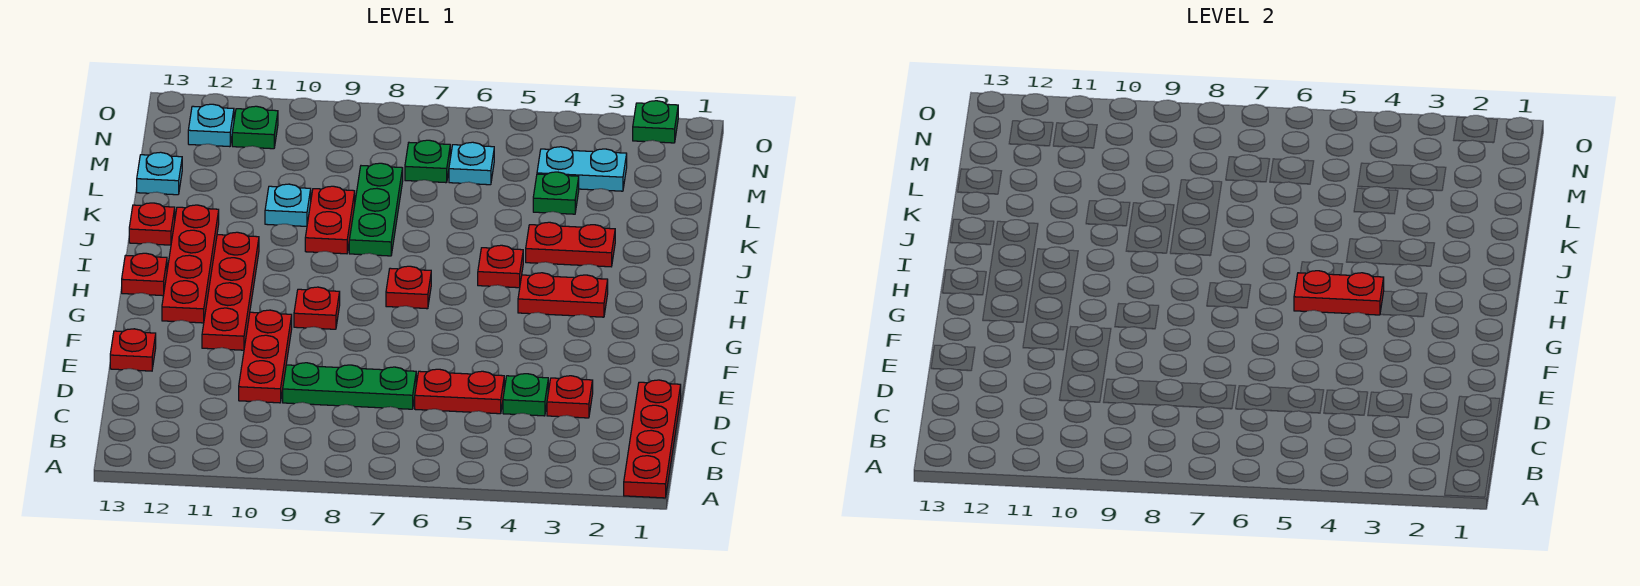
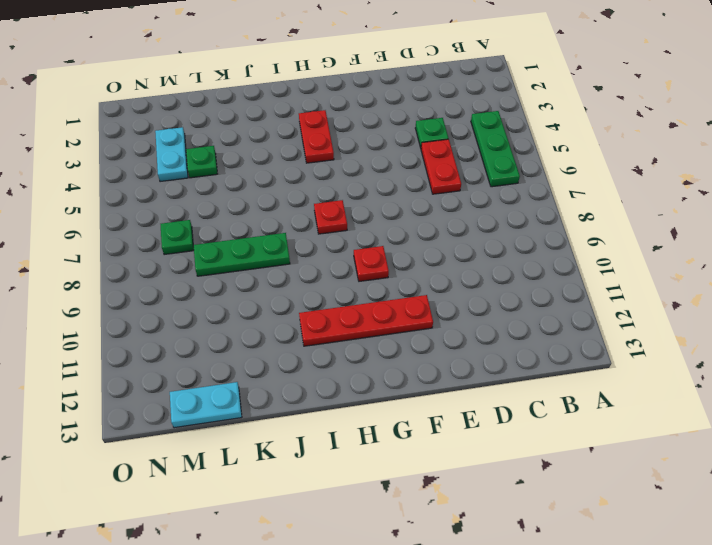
green 1x3 plate [471,111,520,187] -> green 1x3 plate moved to [283,363,416,409]
cyan 1x2 plate [170,382,242,428] -> cyan 1x1 plate [137,152,182,195]
none -> red 1x4 plate [624,380,681,498]
none -> red 1x1 plate [547,376,593,418]
none -> red 1x3 plate [239,310,292,403]

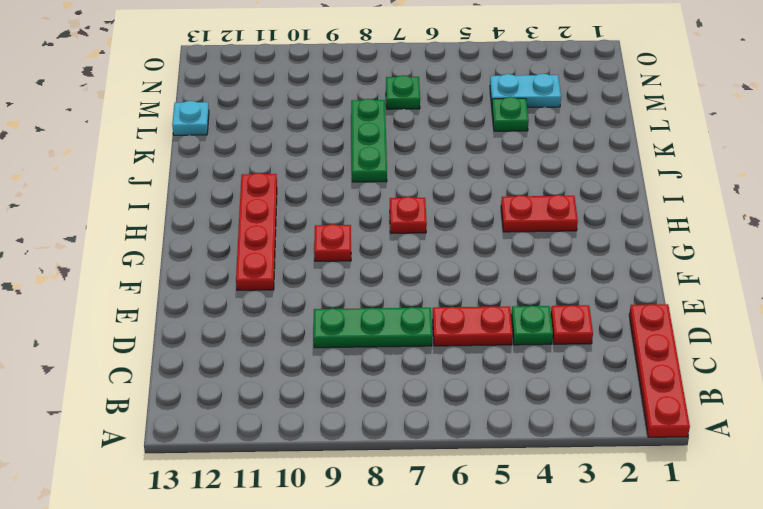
none -> red 1x3 plate [239,310,292,403]
none -> red 1x1 plate [110,329,156,371]
none -> red 1x4 plate [162,205,219,323]

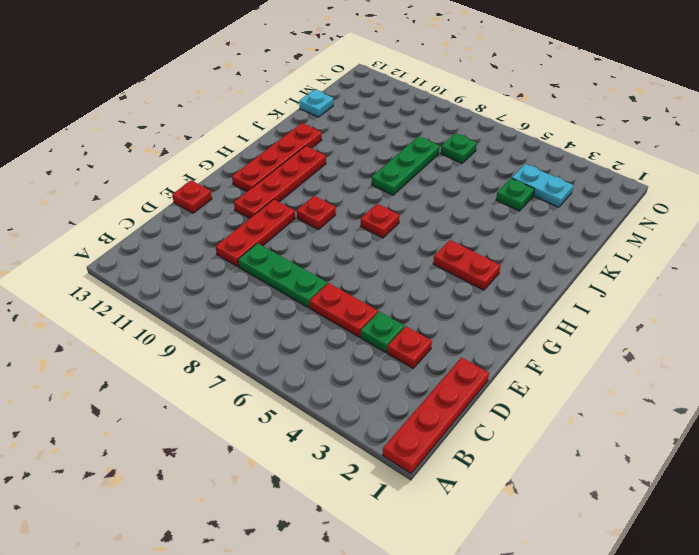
none -> red 1x1 plate [122,253,167,296]
none -> red 1x1 plate [478,245,523,288]
none -> red 1x2 plate [526,222,615,267]

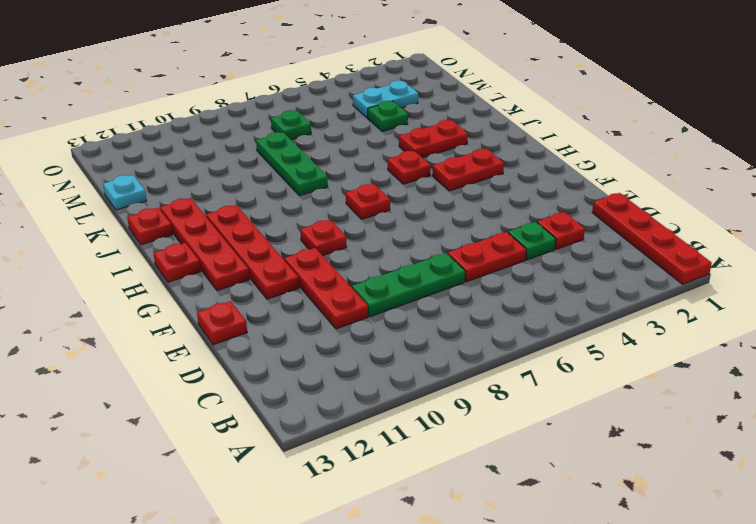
none -> red 1x2 plate [305,186,355,254]
none -> cyan 1x1 plate [265,184,311,226]
none -> cyan 1x1 plate [449,142,494,185]

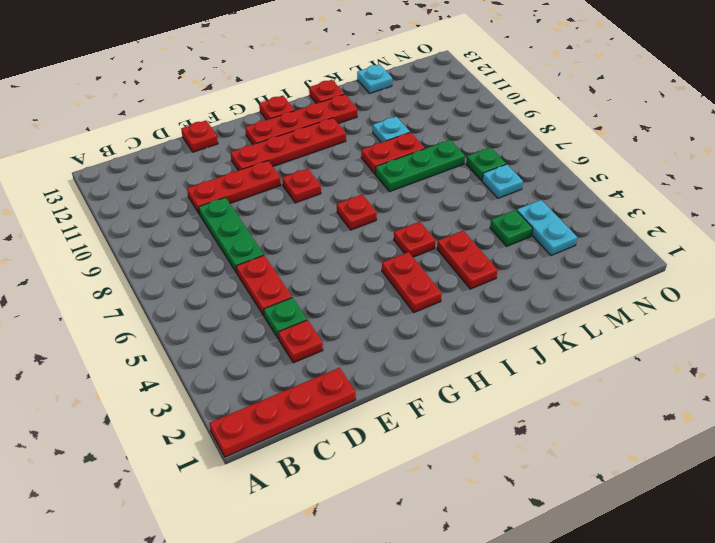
none -> green 1x1 plate [232,106,278,149]
none -> cyan 1x1 plate [188,104,234,147]
none -> green 1x1 plate [633,101,678,143]

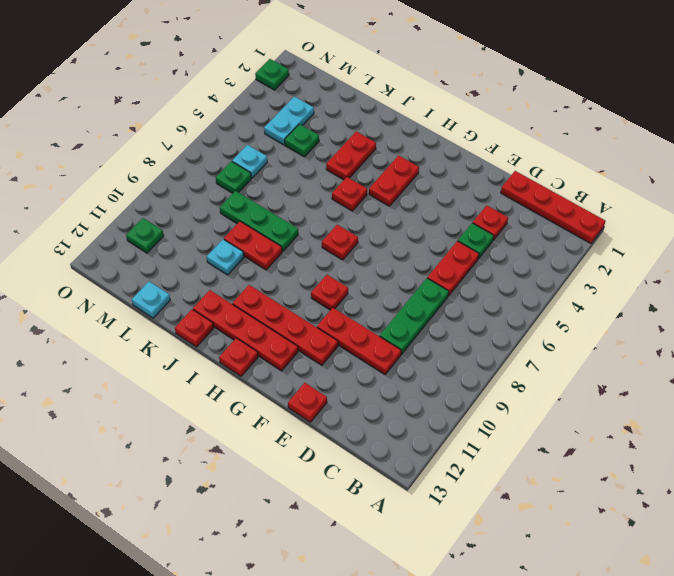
none -> cyan 1x1 plate [188,104,234,147]
none -> red 1x2 plate [1294,271,1384,315]

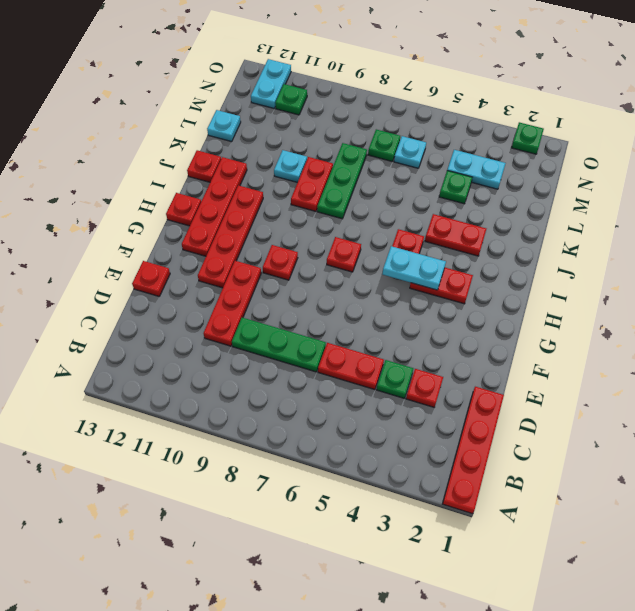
cyan 1x2 plate [383,246,446,290] -> red 1x2 plate [1294,271,1384,315]
cyan 1x2 plate [251,59,291,109] -> cyan 1x1 plate [188,104,234,147]

